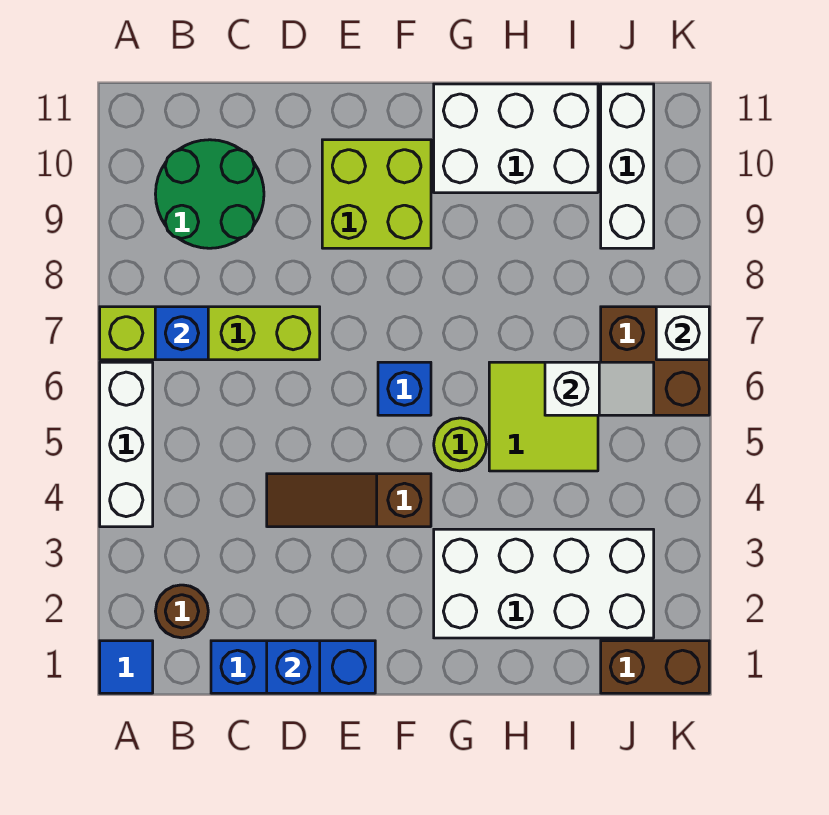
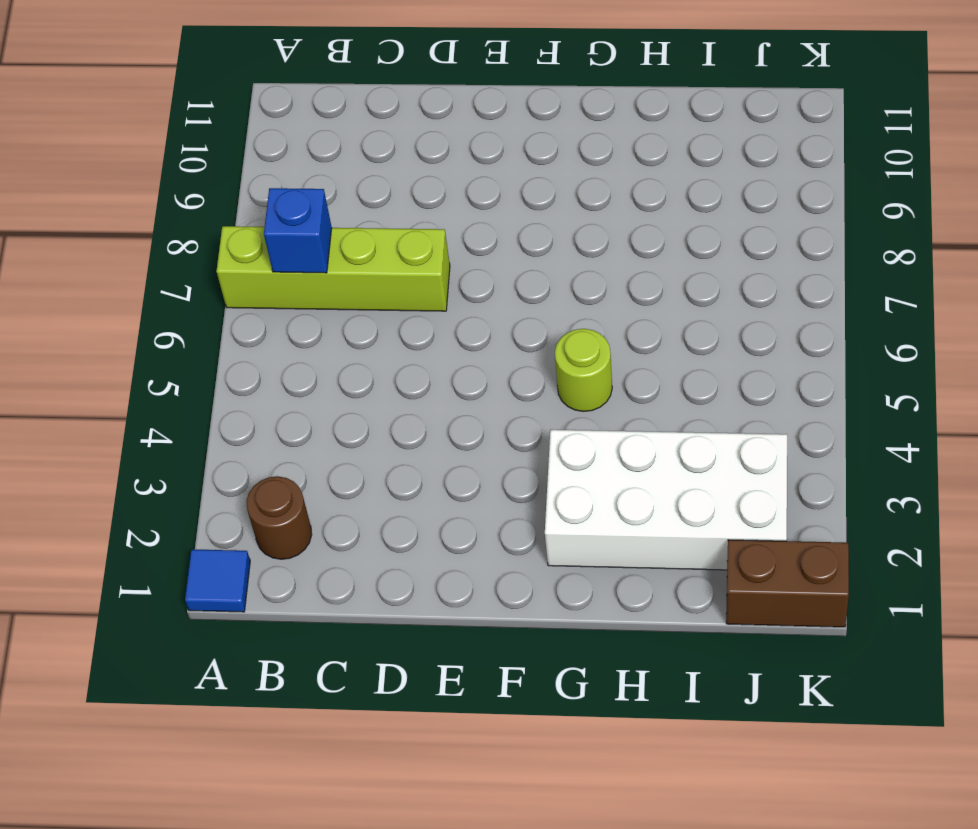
none -> white 1x3 brick [100,362,153,527]
none -> green 2x2 round brick [155,140,264,248]
none -> blue 1x3 brick [211,641,375,693]

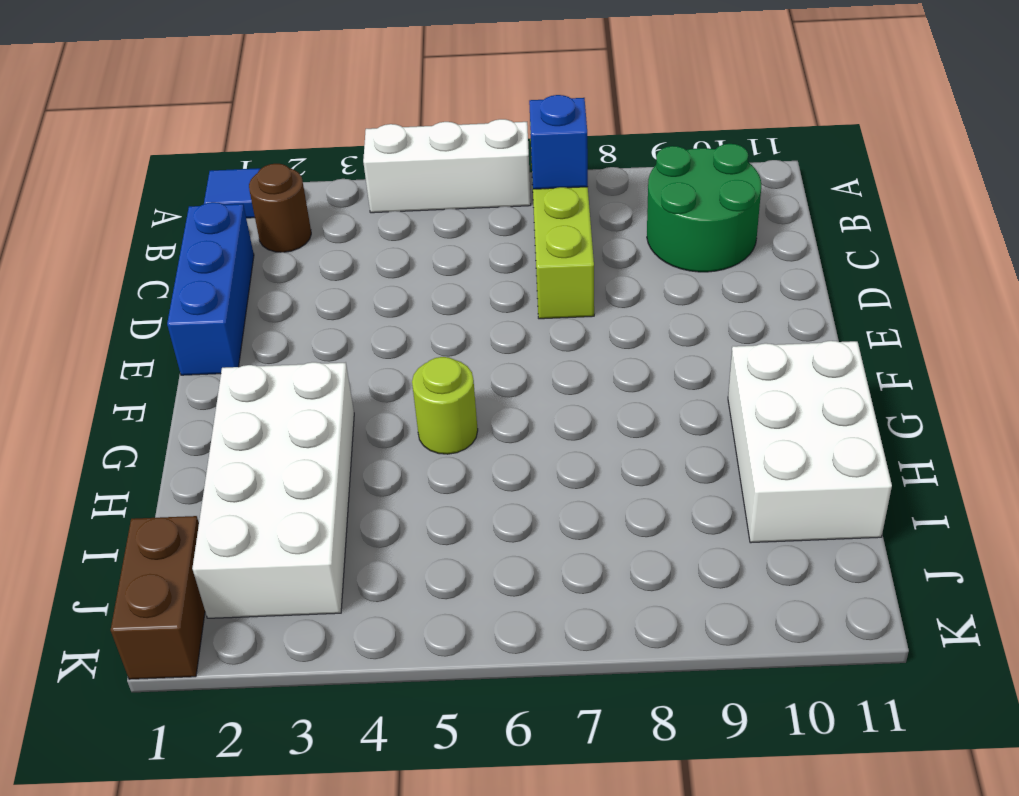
none -> brown 1x3 slope [267,474,431,527]
none -> lime 2x2 brick [322,140,431,248]
none -> blue 1x1 brick [378,362,431,415]

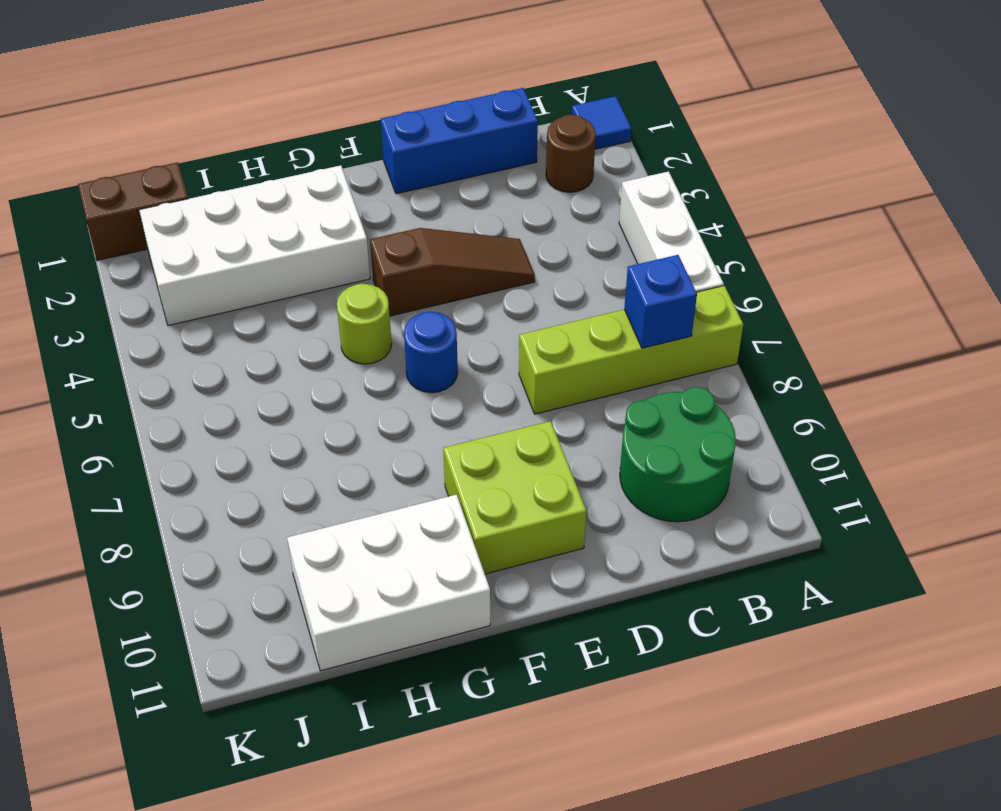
blue 1x1 round brick [404,312,458,393] -> blue 1x1 brick [378,362,431,415]
none -> lime 2x2 tile [489,362,598,471]
none -> brown 2x2 brick [601,307,709,415]
none -> white 1x3 brick [601,84,654,248]

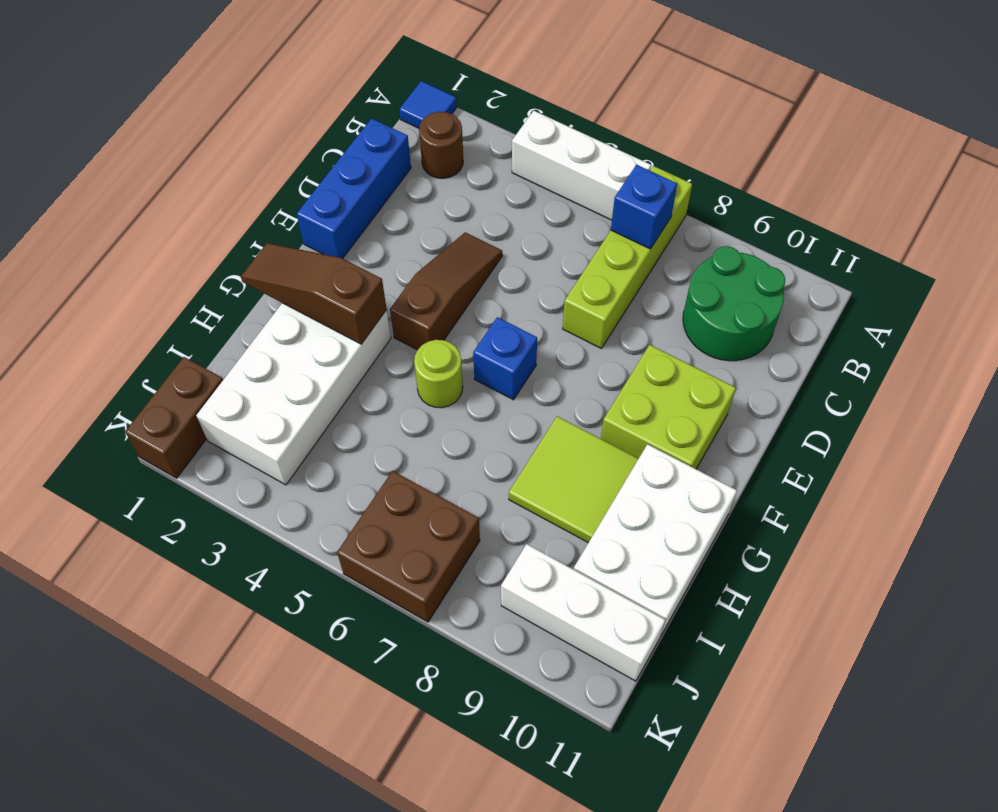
brown 1x3 slope [241,243,387,344] -> none
lime 2x2 tile [509,416,639,543] -> lime 2x2 tile moved to [489,362,598,471]
none -> blue 1x1 brick [267,641,320,693]
none -> white 1x2 slope [545,362,654,415]
none -> white 1x1 brick [656,307,709,360]

